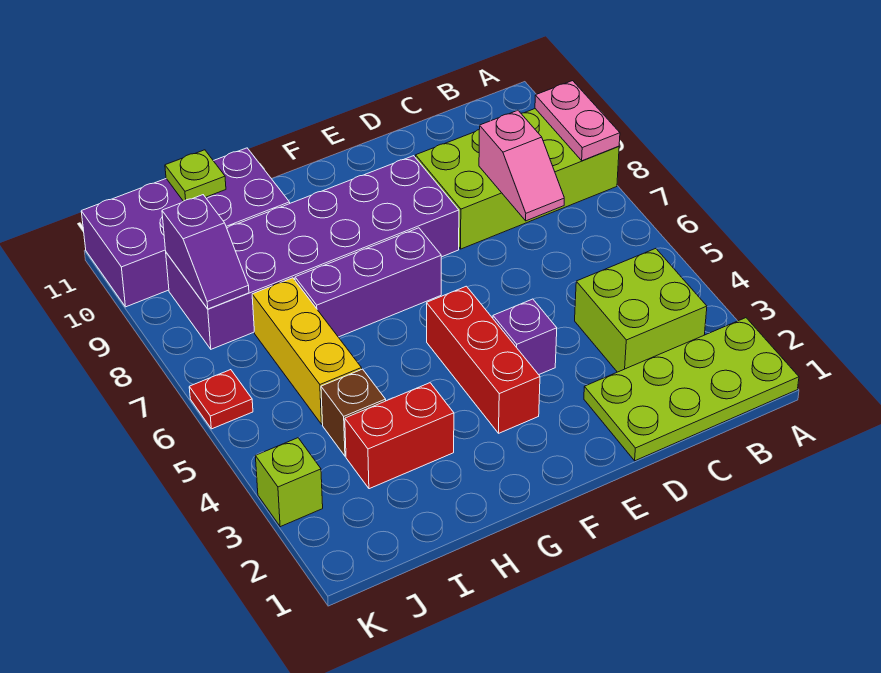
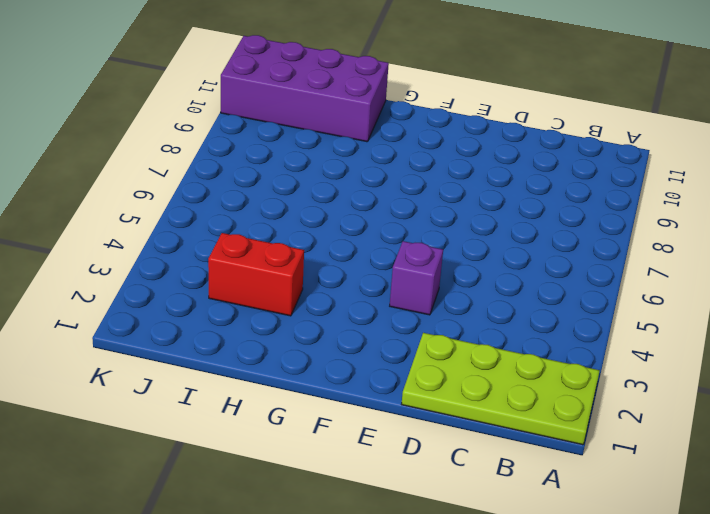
none -> lime 2x4 brick [416,109,619,249]
none -> lime 2x2 brick [575,249,707,372]
none -> purple 2x6 brick [166,156,459,349]

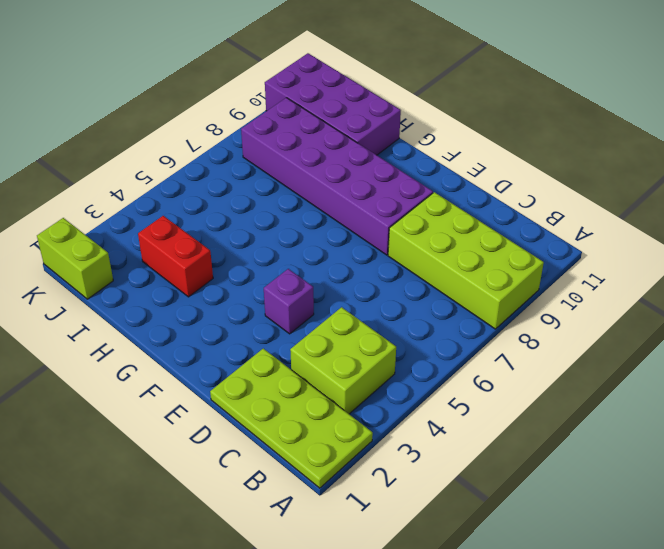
lime 1x2 brick [37,218,113,299] -> none
none -> red 1x3 brick [427,286,540,433]
none -> purple 1x3 brick [295,228,441,337]
none -> brown 1x1 brick [321,369,386,456]

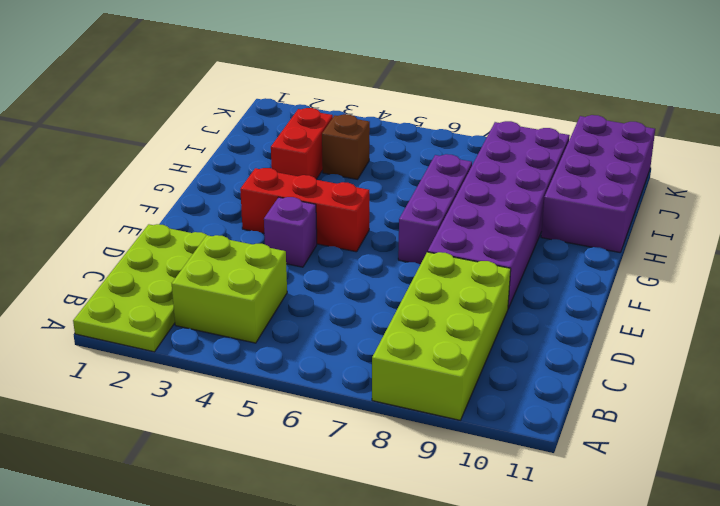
none -> yellow 1x3 brick [252,278,362,424]
none -> lime 1x1 brick [255,438,323,527]
none -> red 1x1 plate [189,370,253,429]

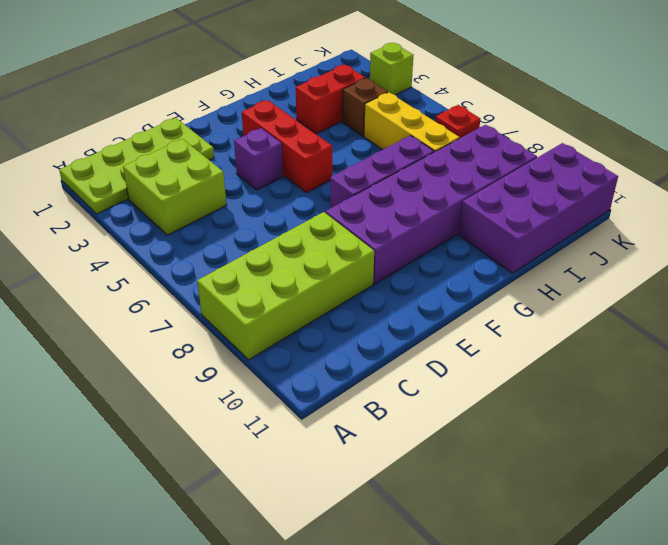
none -> pink 1x2 plate [535,81,620,161]
none -> pink 1x2 slope [479,110,564,221]
none -> lime 1x1 plate [165,150,226,201]

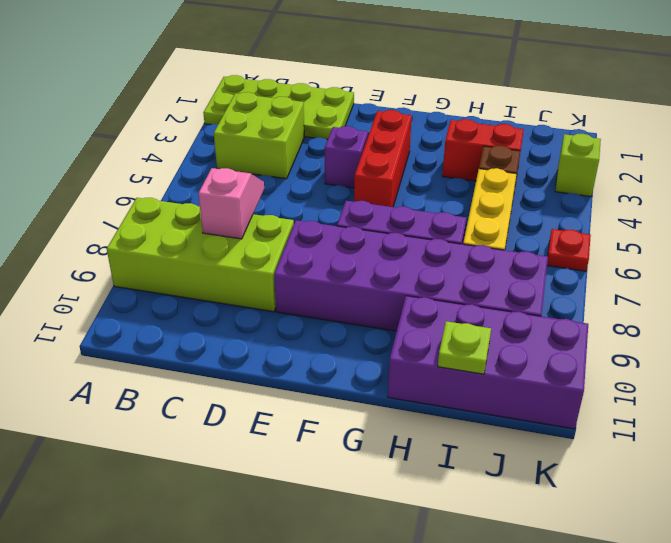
none -> pink 1x2 plate [535,81,620,161]
none -> purple 1x2 slope [162,195,249,309]

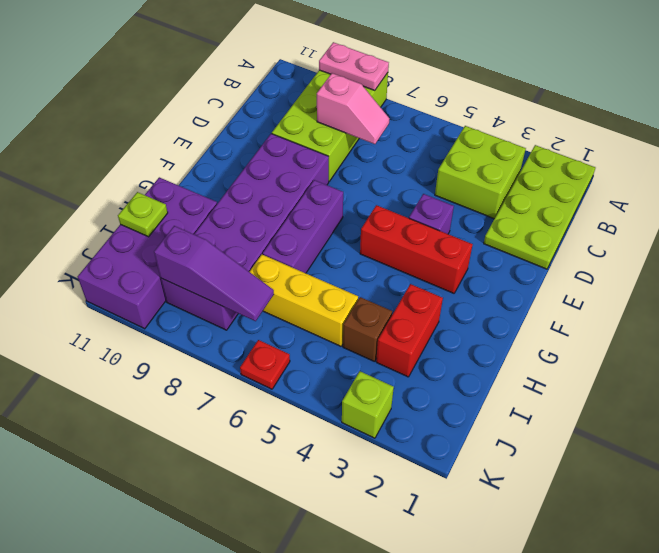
purple 1x3 slope [154,226,274,321] -> purple 1x2 slope [162,195,249,309]

